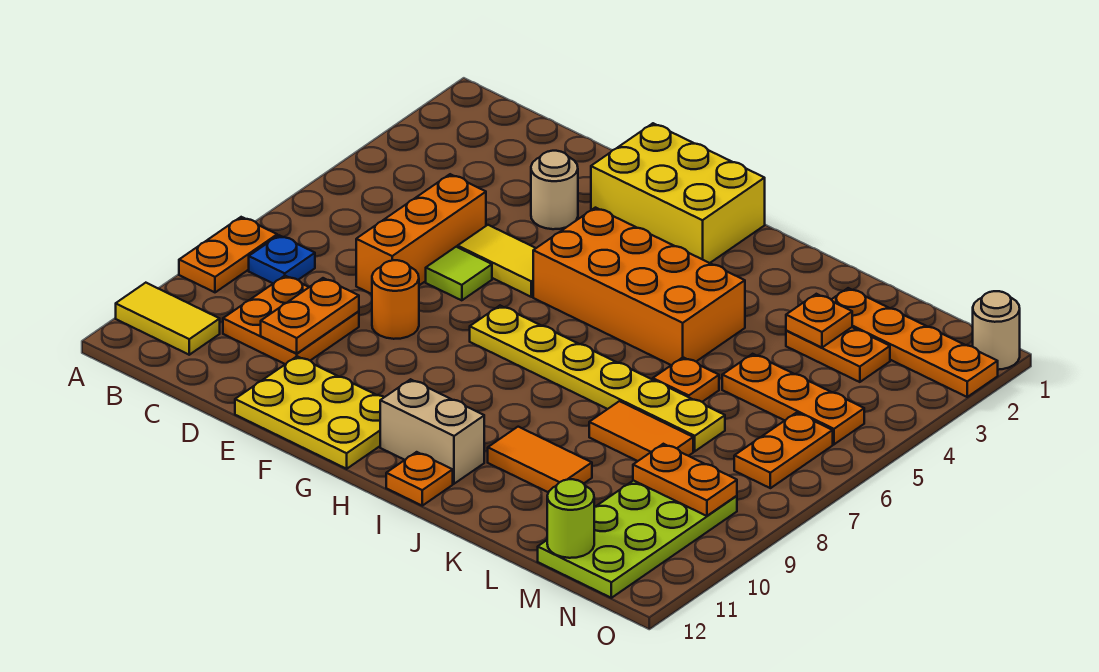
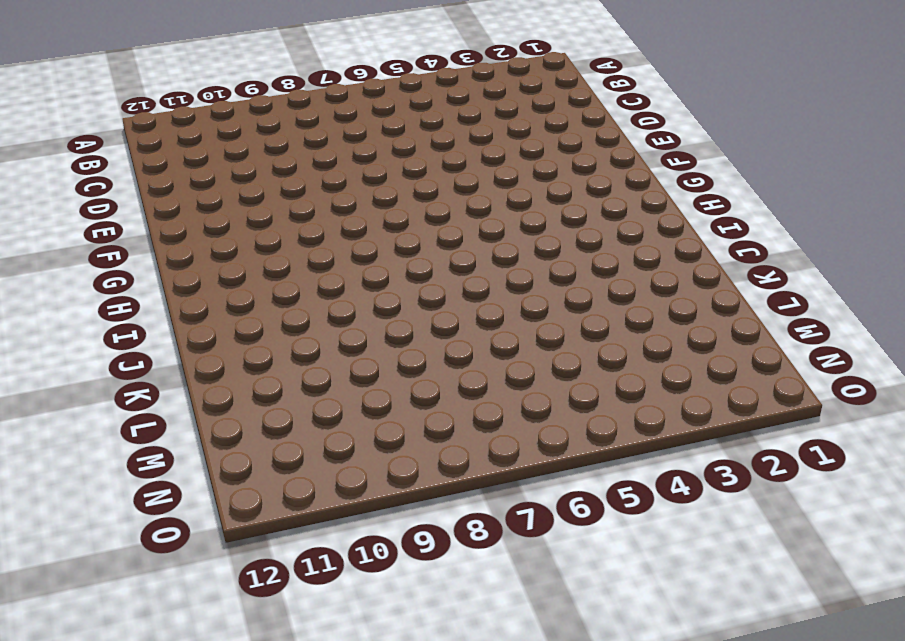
none -> orange 1x2 plate [179,217,277,292]
none -> yellow 1x2 tile [116,283,220,355]
none -> blue 1x1 plate [249,235,315,283]

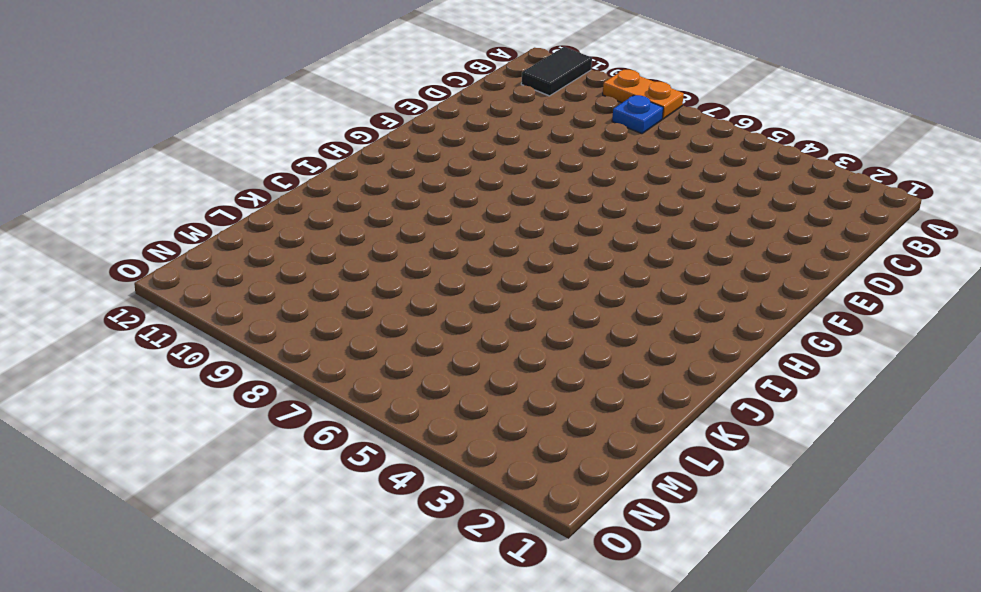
black 1x2 tile [521,47,592,96] -> yellow 1x2 tile [116,283,220,355]
none -> orange 2x2 plate [223,276,359,364]
none -> orange 1x3 brick [356,174,486,294]
none -> tan 1x1 round brick [531,151,578,229]

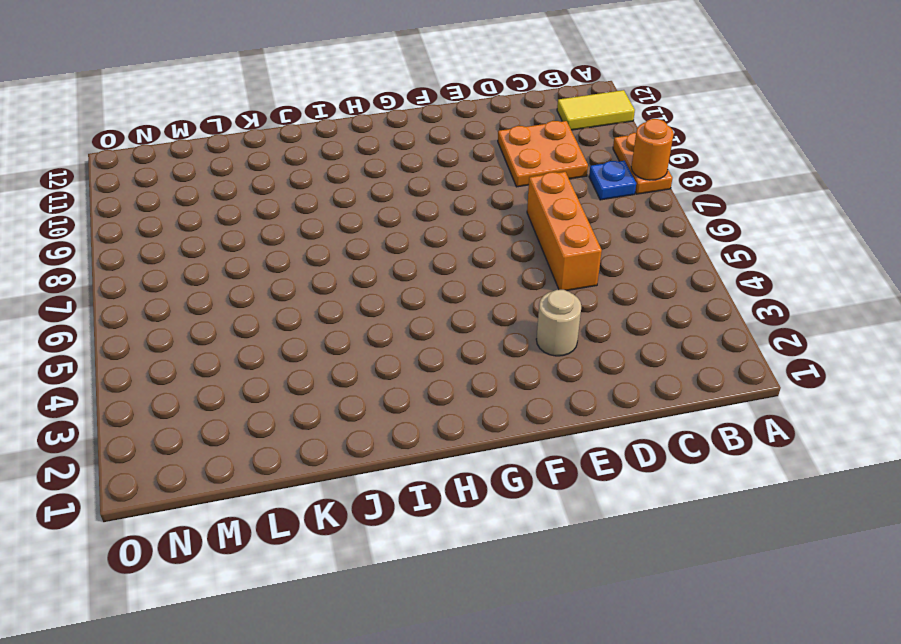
orange 1x1 round brick [631,119,674,180] -> orange 1x1 round brick moved to [372,260,419,339]
none -> yellow 1x2 tile [458,225,536,297]
none -> lime 1x1 tile [426,247,492,300]
none -> yellow 2x3 plate [235,356,384,469]

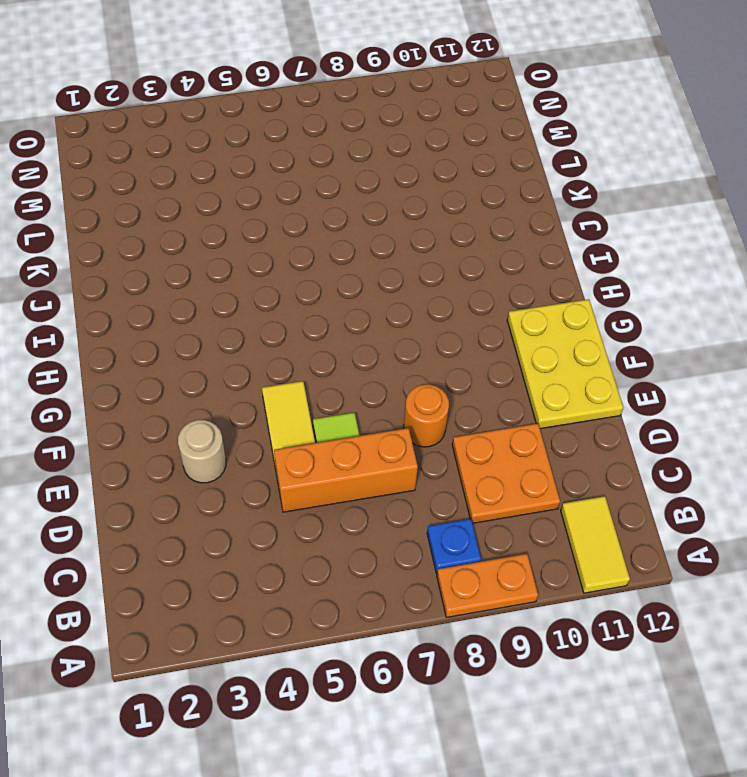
none -> yellow 2x3 brick [591,123,765,263]
none -> orange 2x4 brick [533,208,745,365]
none -> yellow 1x6 plate [470,306,725,451]

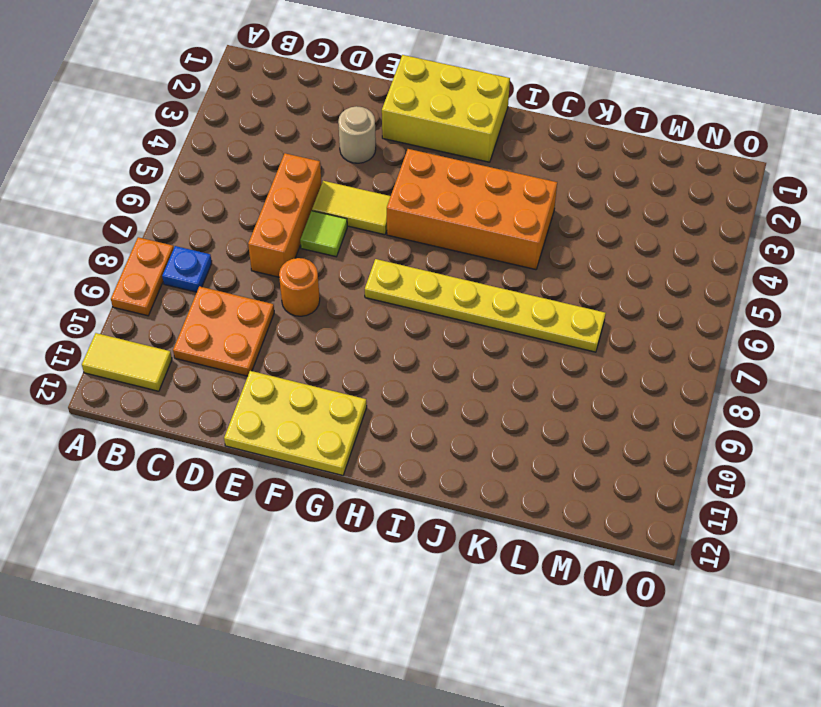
none -> tan 1x2 brick [380,379,484,484]
none -> orange 1x1 plate [386,452,453,506]
none -> orange 1x2 tile [488,427,592,492]

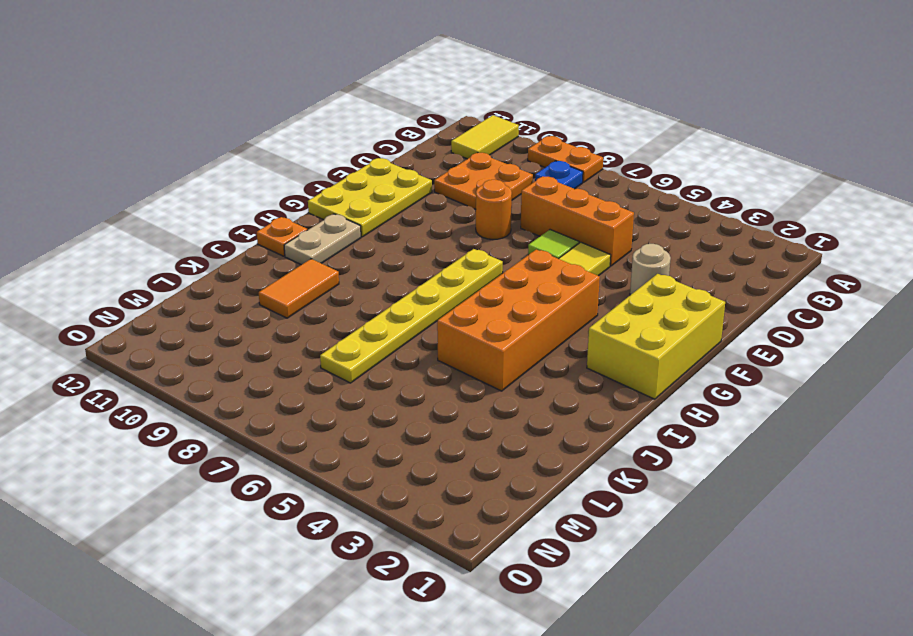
tan 1x2 plate [284,214,361,265] -> tan 1x2 brick [380,379,484,484]
none -> orange 1x1 plate [653,357,719,402]
none -> orange 1x2 tile [589,401,693,461]
none -> orange 1x4 plate [831,288,998,397]

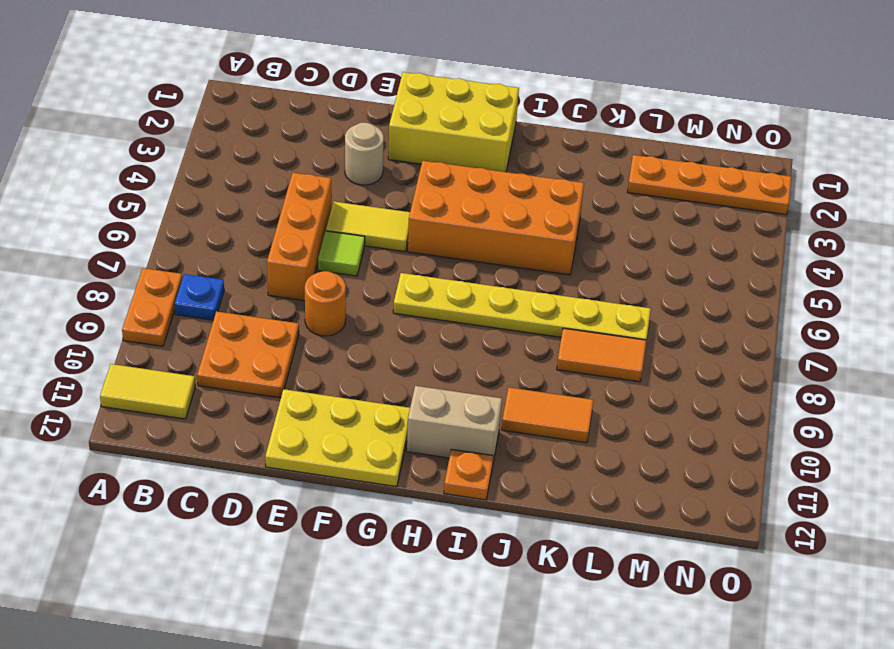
none -> orange 1x1 plate [653,357,719,402]
none -> orange 1x2 plate [786,327,890,382]
none -> orange 1x3 plate [722,354,864,444]

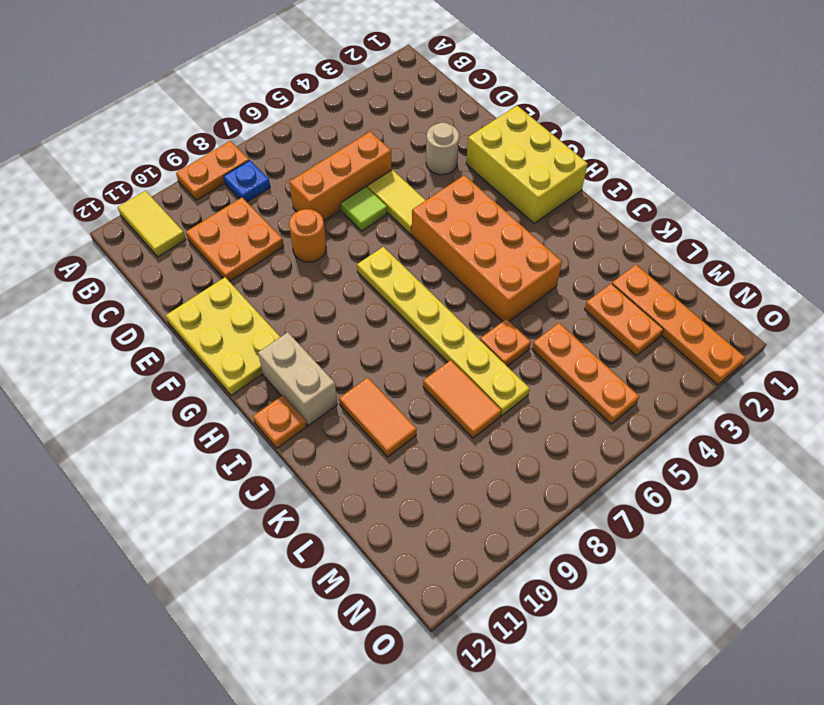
none -> lime 2x4 plate [538,480,737,598]
none -> orange 1x2 plate [734,413,833,488]
none -> tan 1x1 round brick [973,291,1020,370]

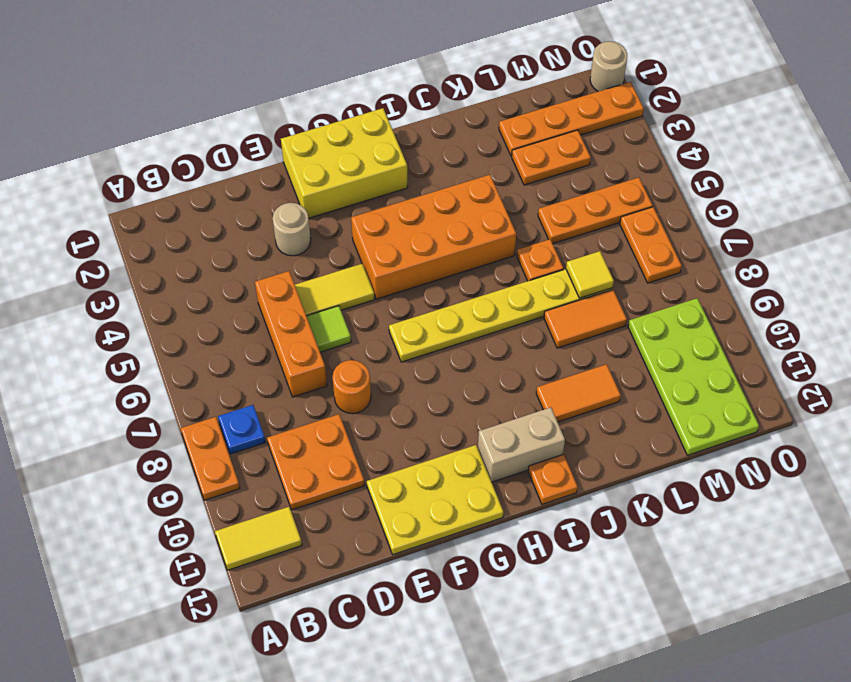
yellow 1x1 tile [566,251,614,298] -> none
none -> orange 1x2 plate [261,278,359,353]
none -> orange 1x1 plate [786,294,852,348]
none -> orange 1x2 plate [633,444,737,516]

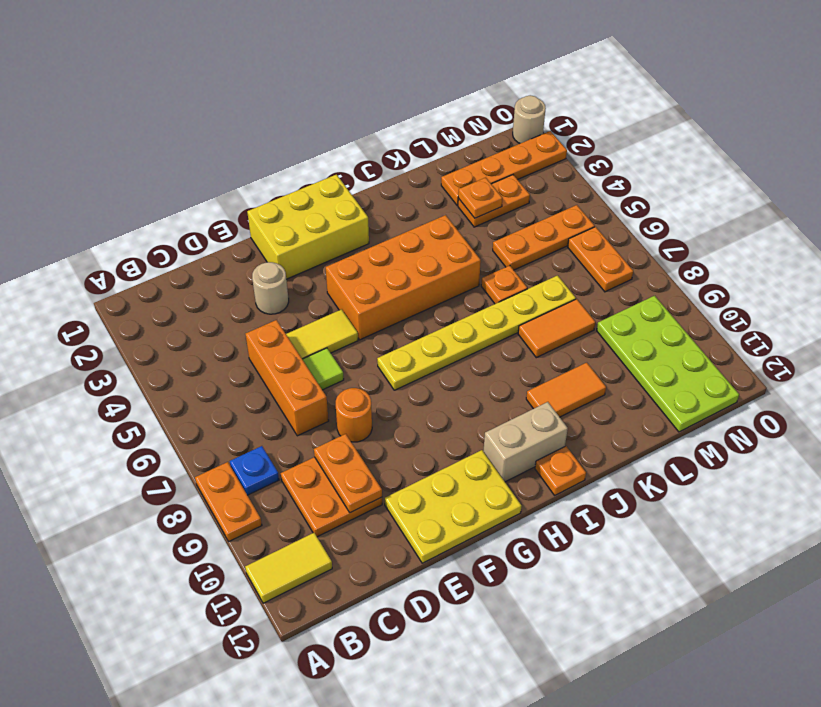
none -> orange 1x2 plate [633,444,737,516]
none -> lime 1x1 round brick [547,479,594,558]

